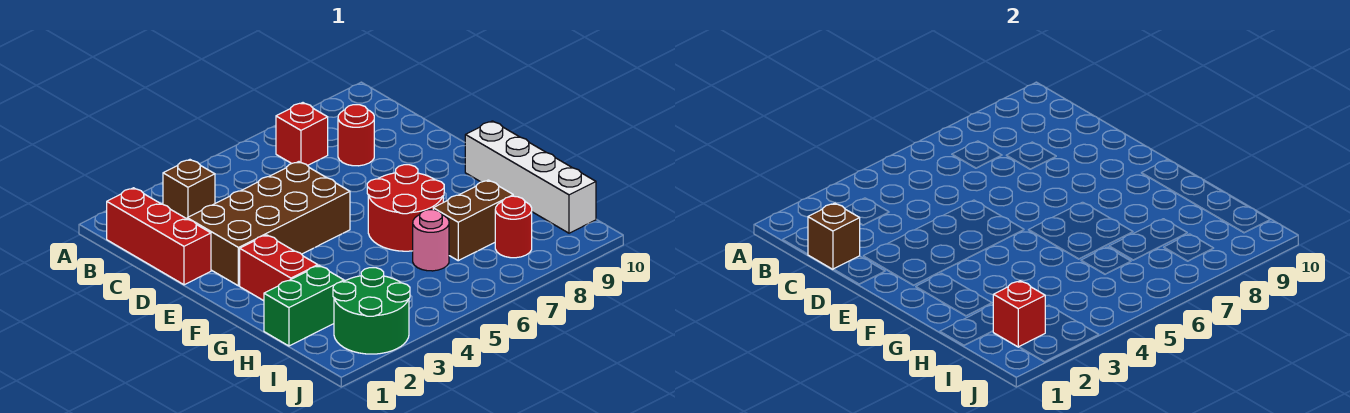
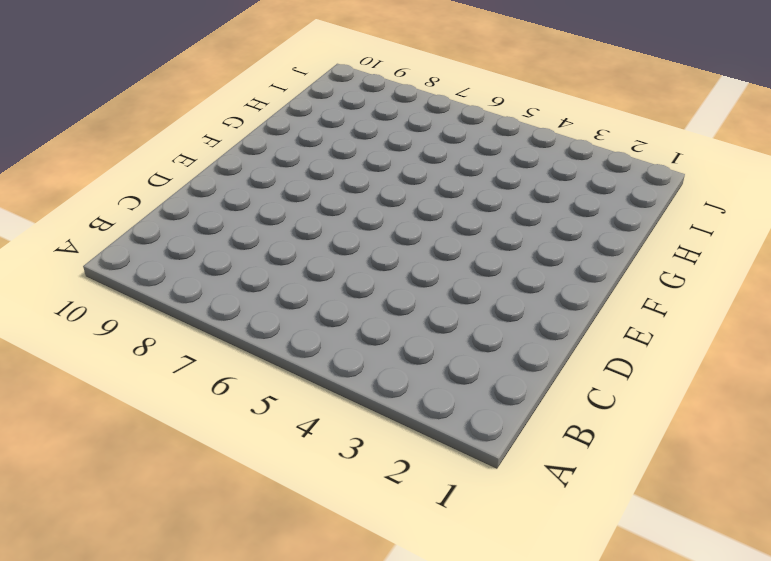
none -> red 1x3 brick [107,188,211,285]
none -> brown 1x1 brick [163,160,215,219]
none -> red 1x1 brick [276,103,328,166]

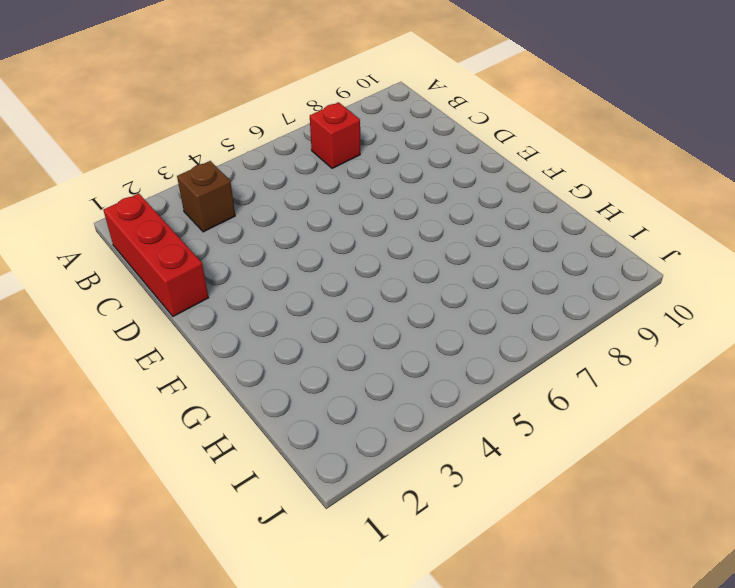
none -> red 1x1 round brick [338,105,374,166]
none -> brown 2x4 brick [187,162,350,286]
none -> red 1x2 brick [240,235,318,301]

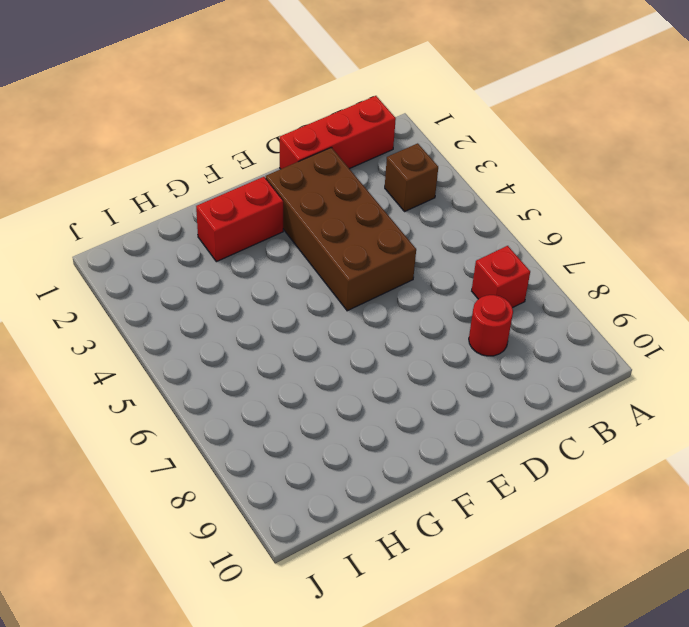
none -> red 2x2 round brick [367,165,444,251]
none -> white 1x4 brick [465,121,596,233]
none -> green 1x2 brick [264,266,344,346]

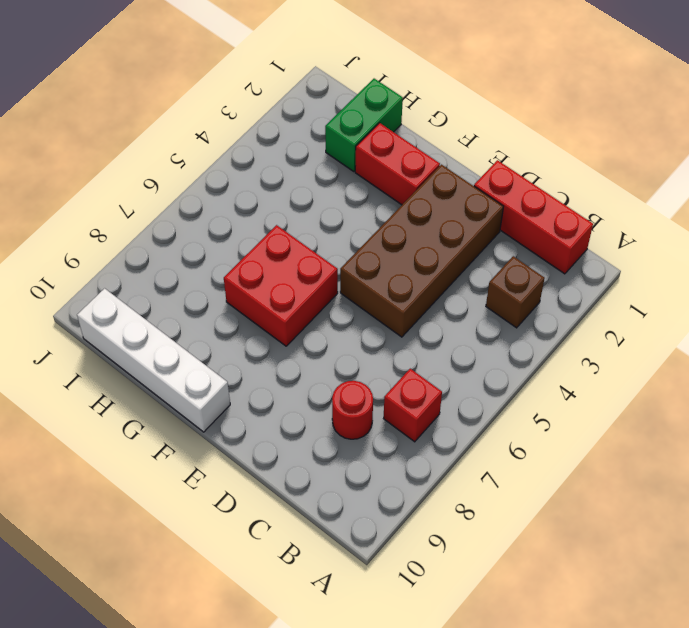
red 2x2 brick [224,225,338,346] -> red 2x2 round brick [367,165,444,251]
none -> pink 1x1 round brick [413,210,449,271]
none -> brown 1x2 brick [433,180,513,261]
none -> green 2x2 round brick [333,268,410,354]

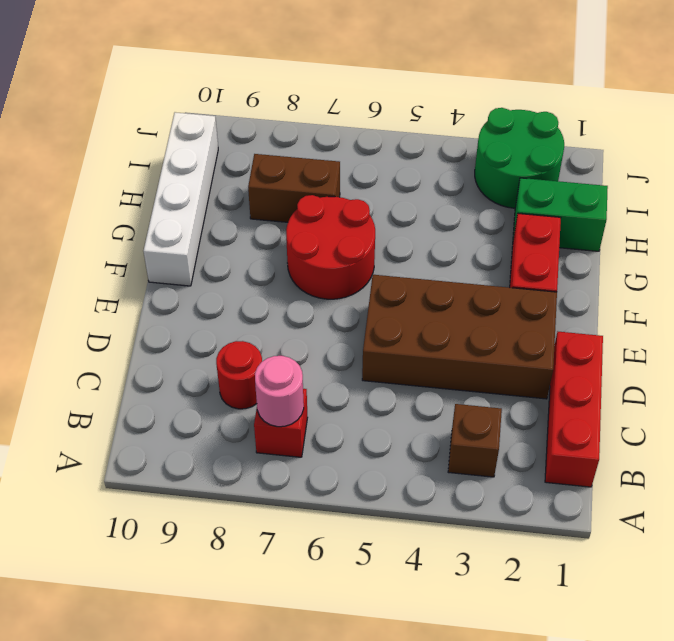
pink 1x1 round brick [255,356,304,427] -> pink 1x1 round brick moved to [413,210,449,271]
none -> red 1x1 round brick [495,196,532,258]
none -> brown 1x1 brick [808,203,860,269]
none -> red 1x1 brick [993,281,1045,347]

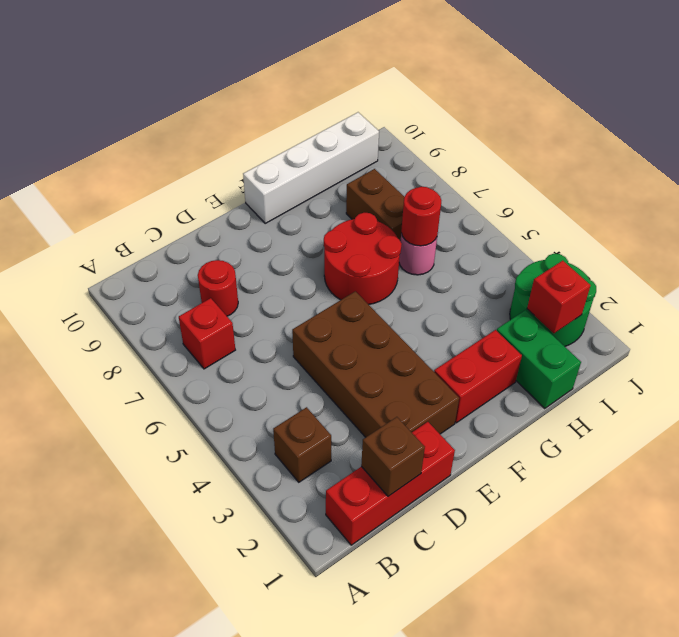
red 1x1 round brick [401,187,441,246] -> red 1x1 round brick moved to [495,196,532,258]

